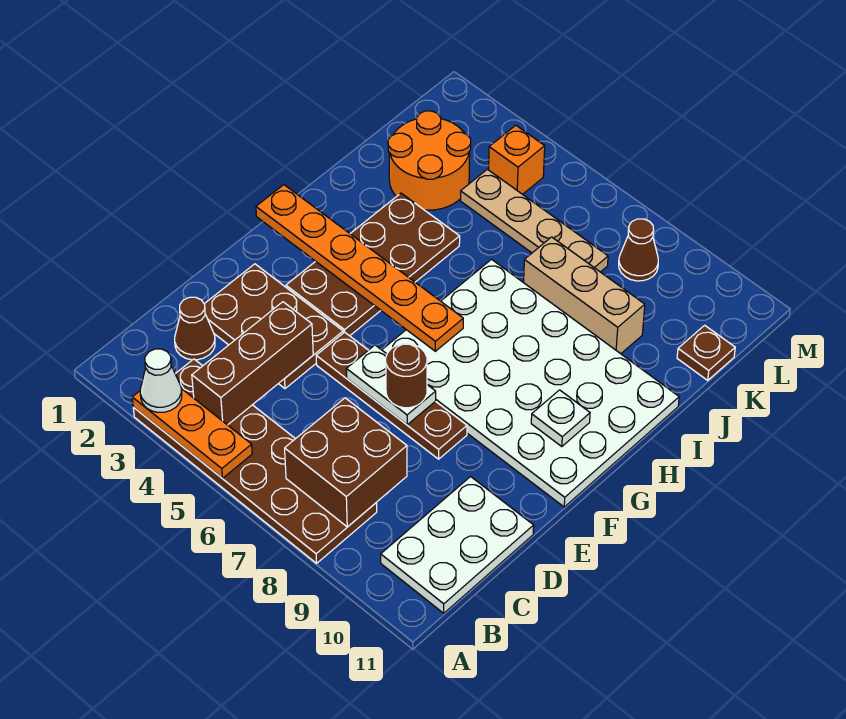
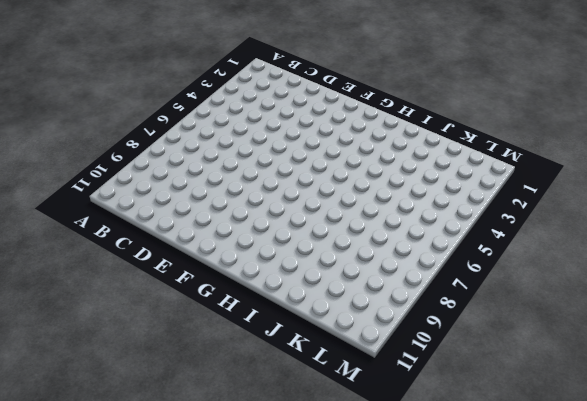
none -> brown 2x6 plate [133,359,377,563]
none -> white 2x3 plate [381,477,534,613]
none -> brown 1x1 cone [175,297,215,360]

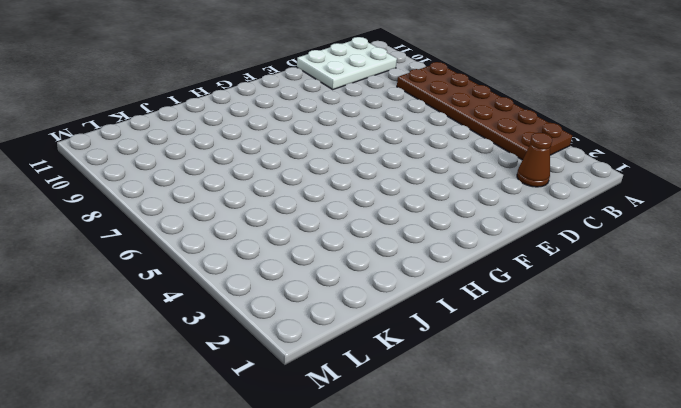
none -> brown 2x3 plate [205,264,343,389]
none -> brown 1x4 plate [316,332,467,459]
none -> brown 2x4 plate [286,193,460,336]

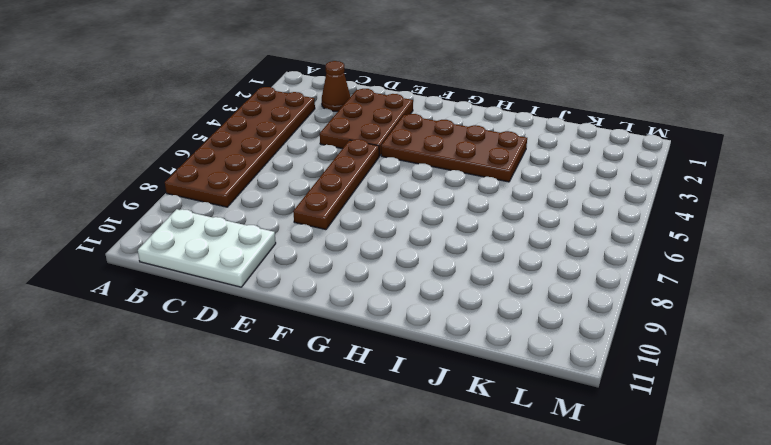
none -> white 4x6 plate [382,259,679,507]
none -> orange 2x2 round brick [388,111,471,210]
none -> tan 1x3 brick [524,237,645,354]

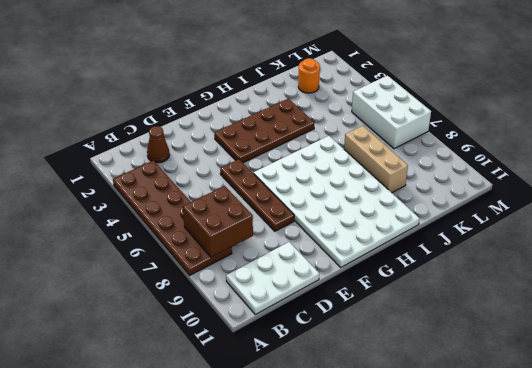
orange 1x1 round brick [298,58,320,93] -> orange 2x2 round brick [388,111,471,210]
white 2x3 brick [352,76,431,149] -> none
none -> brown 2x3 plate [205,264,343,389]
none -> tan 1x4 plate [460,169,608,272]
none -> brown 1x1 plate [677,325,735,380]

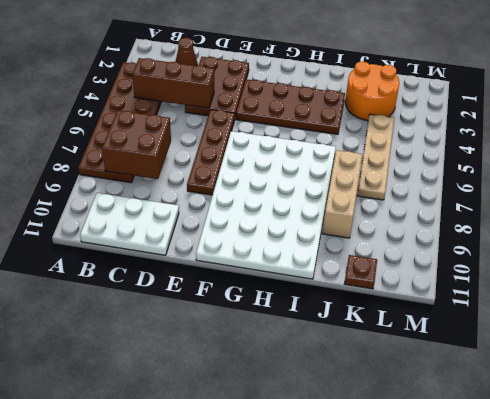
none -> orange 1x1 brick [489,125,545,194]
none -> brown 1x1 cone [619,219,658,281]
none -> orange 1x3 plate [132,389,252,479]

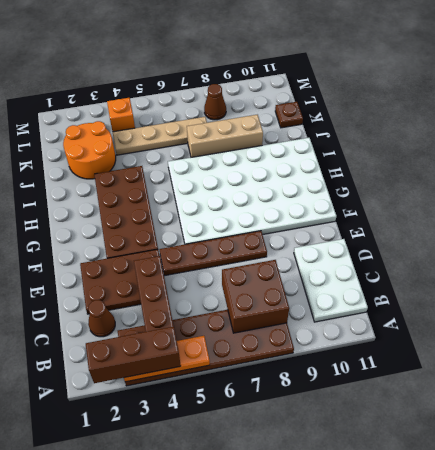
brown 1x3 brick [86,327,181,383] -> white 1x1 cone [140,349,182,412]
none -> white 1x2 plate [346,345,436,425]
none -> orange 1x6 plate [256,185,463,351]
none -> white 1x1 plate [531,390,590,447]

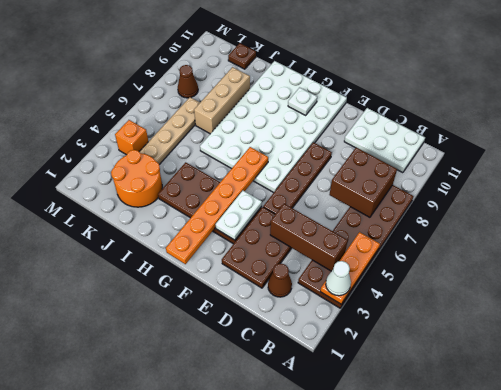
white 1x2 plate [216,191,262,240] -> white 1x2 plate moved to [346,345,436,425]
none -> brown 1x1 round brick [386,344,427,408]

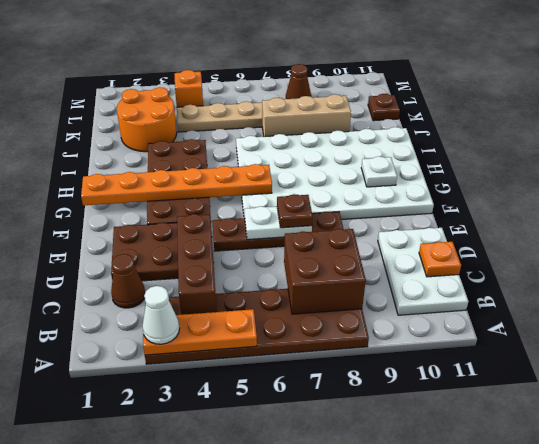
orange 1x1 plate [419,242,461,277] -> none
brown 1x1 plate [277,194,313,228] -> brown 1x1 round brick [386,344,427,408]

